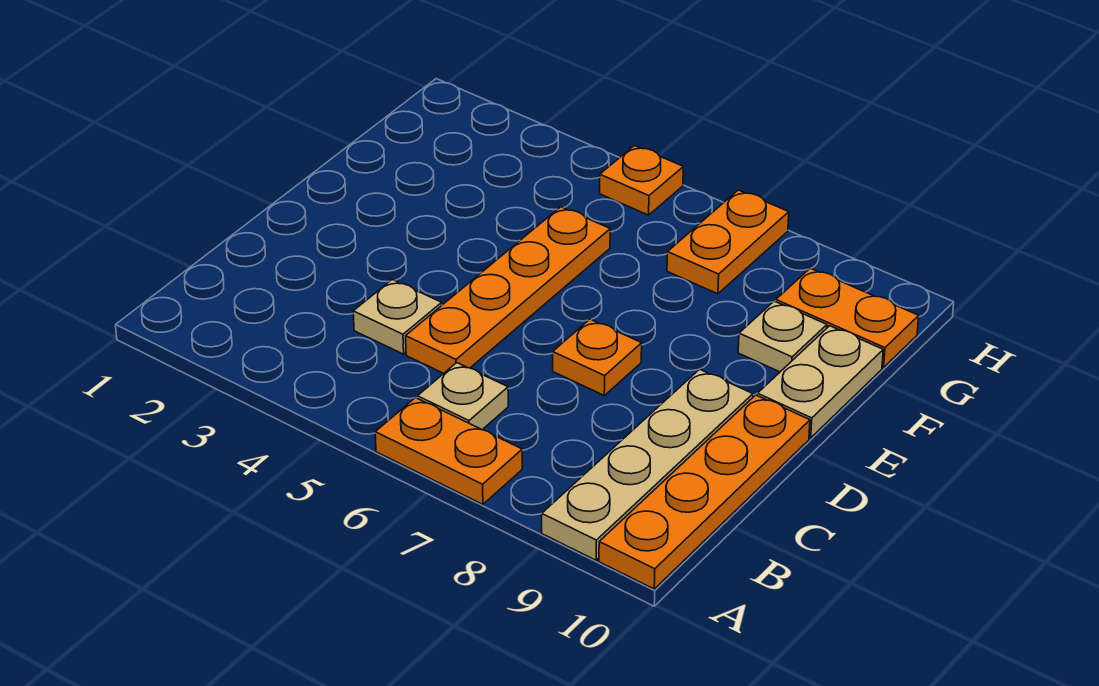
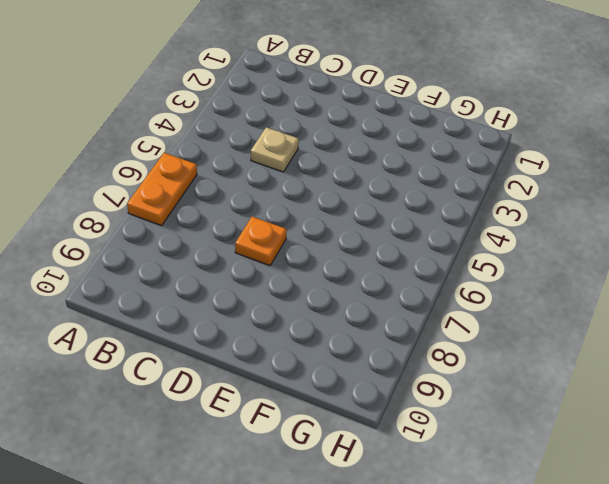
none -> tan 1x4 plate [542,369,753,560]
none -> orange 1x4 plate [599,395,810,589]
none -> tan 1x1 plate [417,363,508,430]

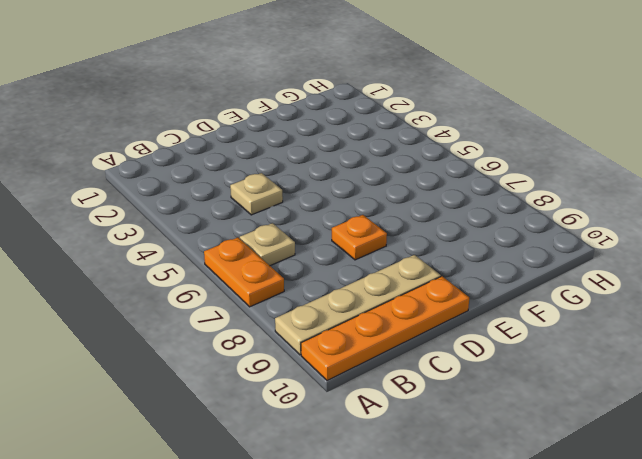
none -> orange 1x4 plate [406,207,610,373]
none -> tan 1x2 plate [757,326,883,438]
none -> tan 1x1 plate [738,301,827,372]

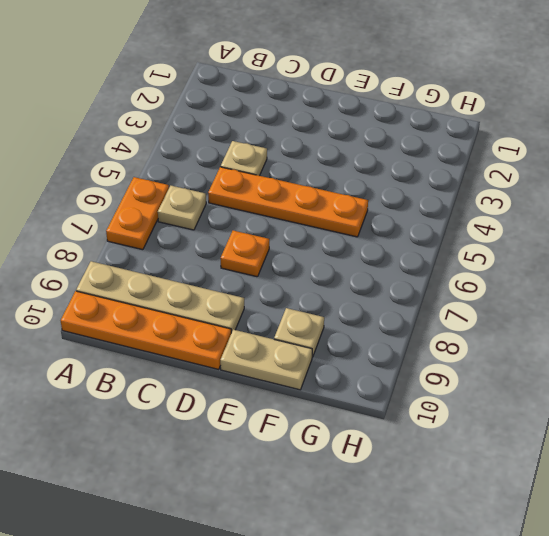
none -> orange 1x2 plate [667,190,789,294]
none -> orange 1x2 plate [776,268,919,368]
none -> orange 1x1 plate [600,146,683,215]

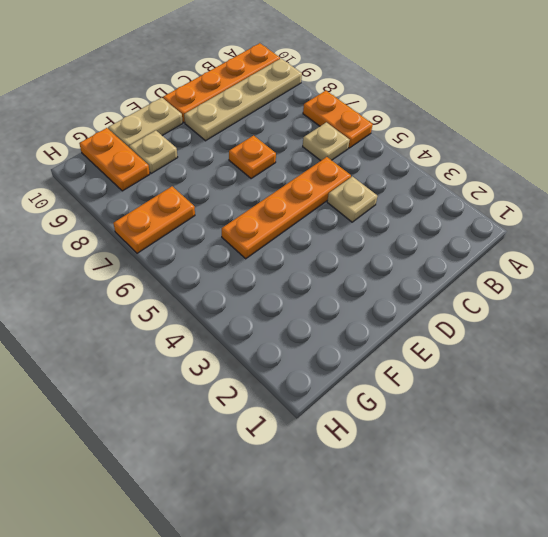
none -> orange 1x1 plate [600,146,683,215]

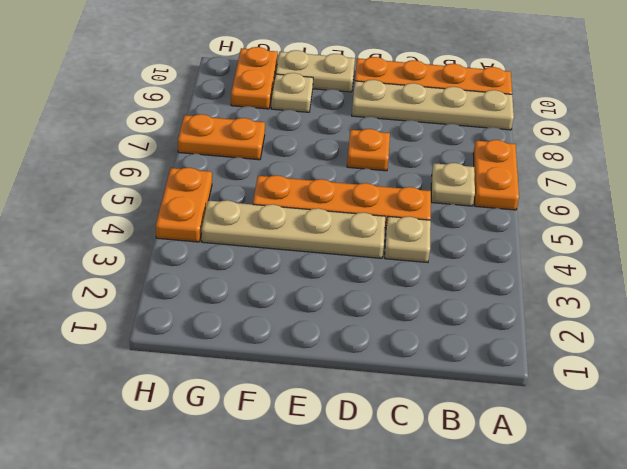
tan 1x4 plate [202,200,385,258] -> none
orange 1x2 plate [156,168,212,242] -> orange 1x1 plate [600,146,683,215]

